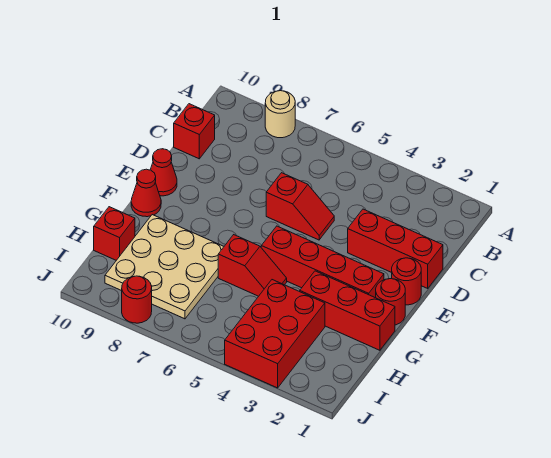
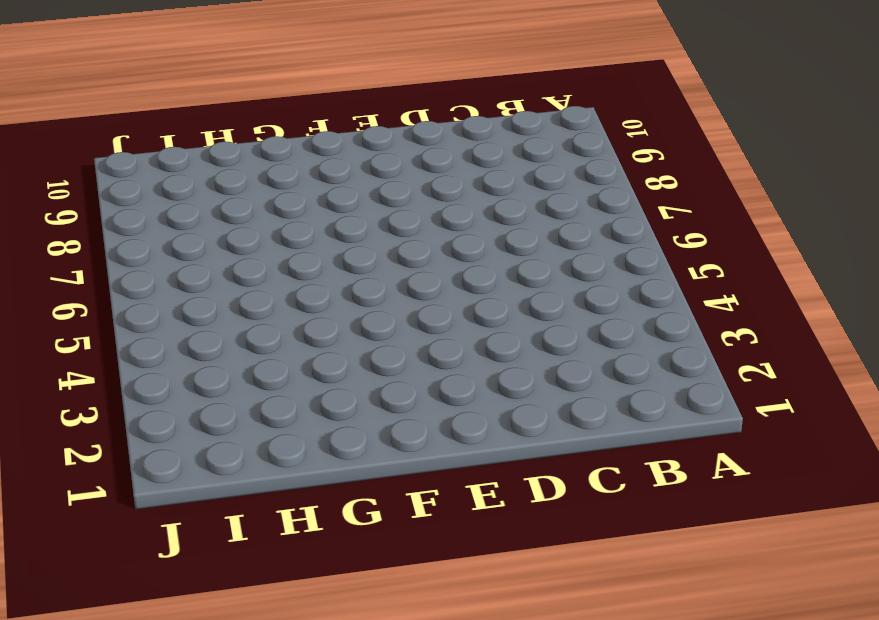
none -> tan 1x1 round brick [265,91,295,138]
none -> red 1x1 brick [174,104,215,159]
none -> red 1x3 brick [348,209,443,288]

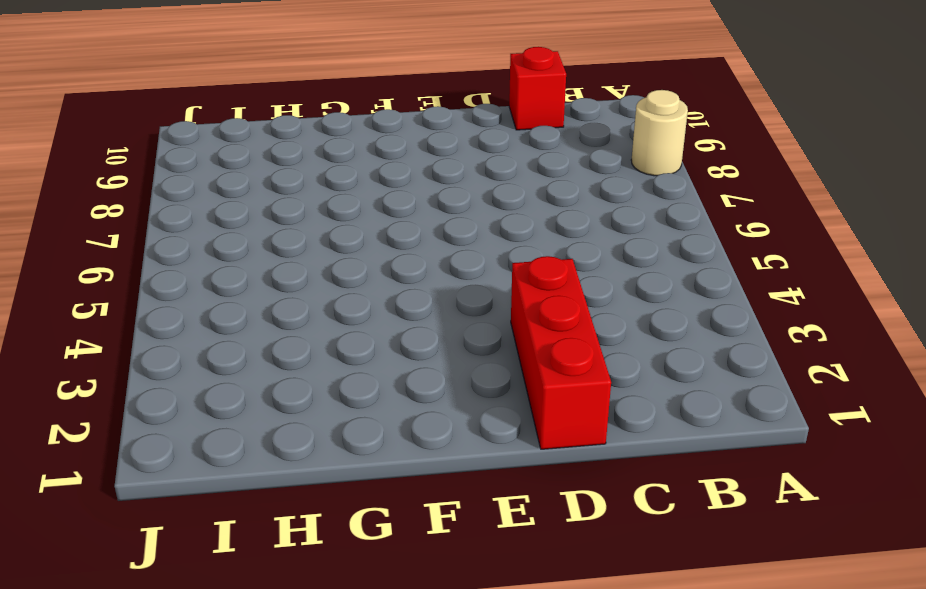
none -> red 1x2 slope [266,173,334,240]
none -> red 1x1 round brick [392,258,421,305]
none -> red 1x1 cone [150,149,177,196]

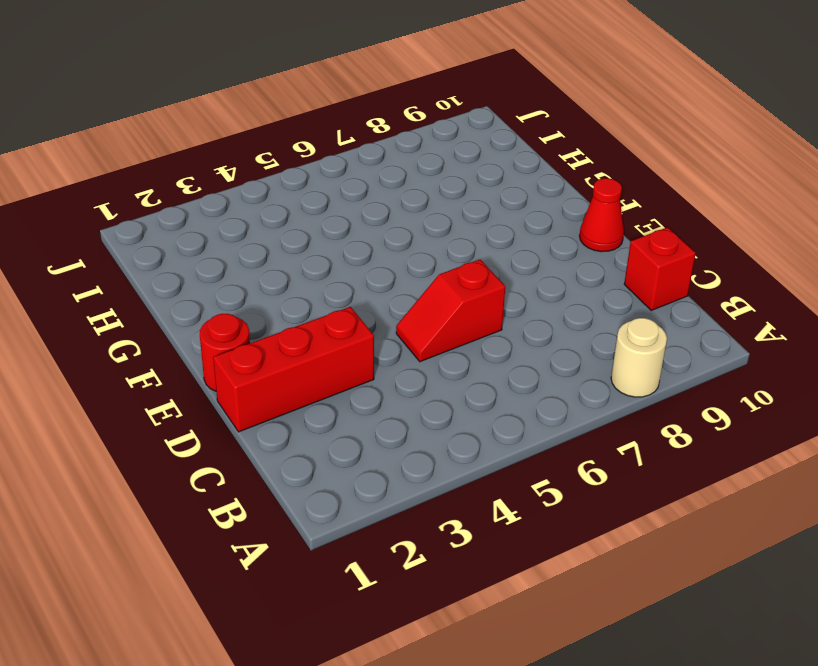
none -> red 1x1 round brick [376,279,405,325]
none -> red 1x4 brick [261,226,384,298]
none -> red 1x1 cone [131,169,161,217]

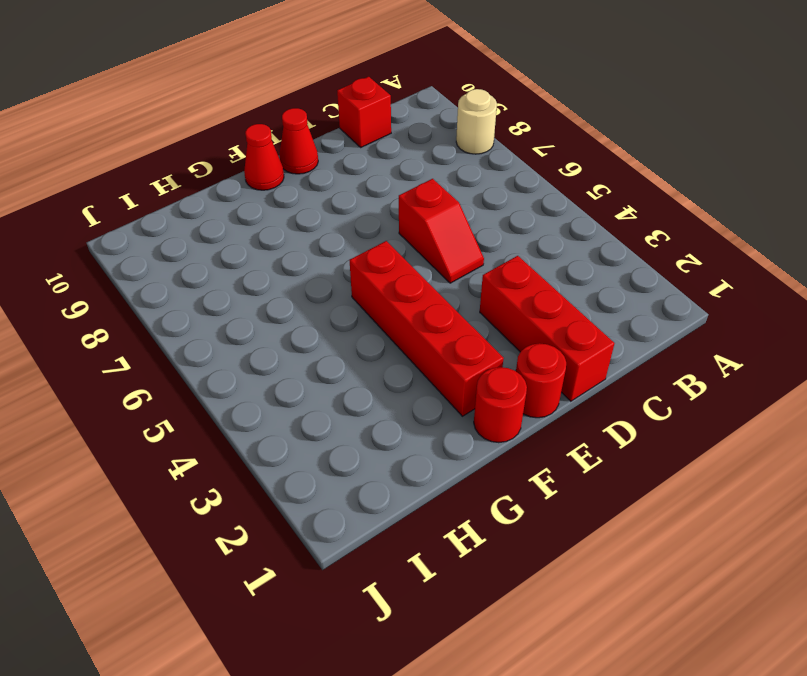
none -> red 1x3 brick [300,271,395,350]
none -> red 1x2 slope [218,235,287,296]
none -> tan 3x3 plate [105,215,224,319]

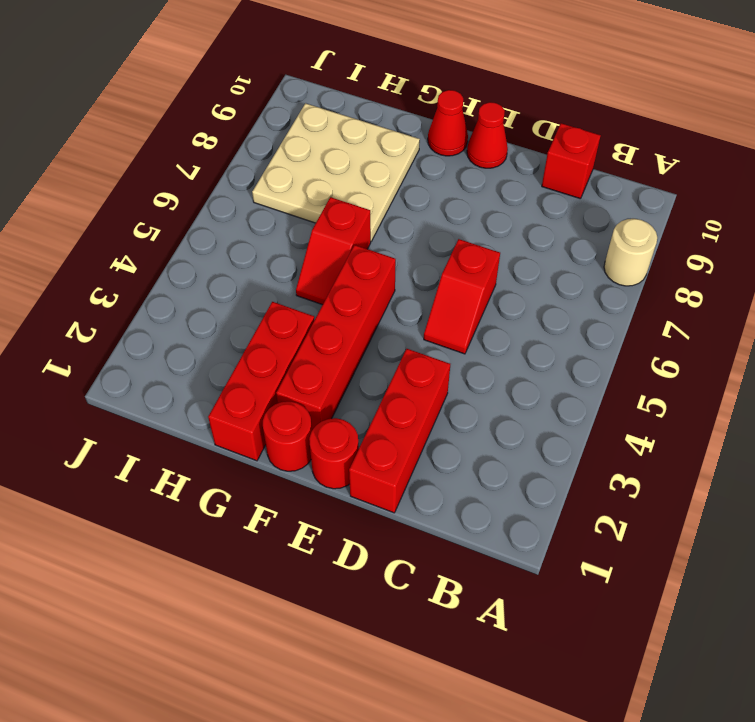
none -> red 2x3 brick [225,280,325,388]
none -> red 1x1 brick [94,207,135,260]
none -> red 1x1 round brick [122,276,152,323]

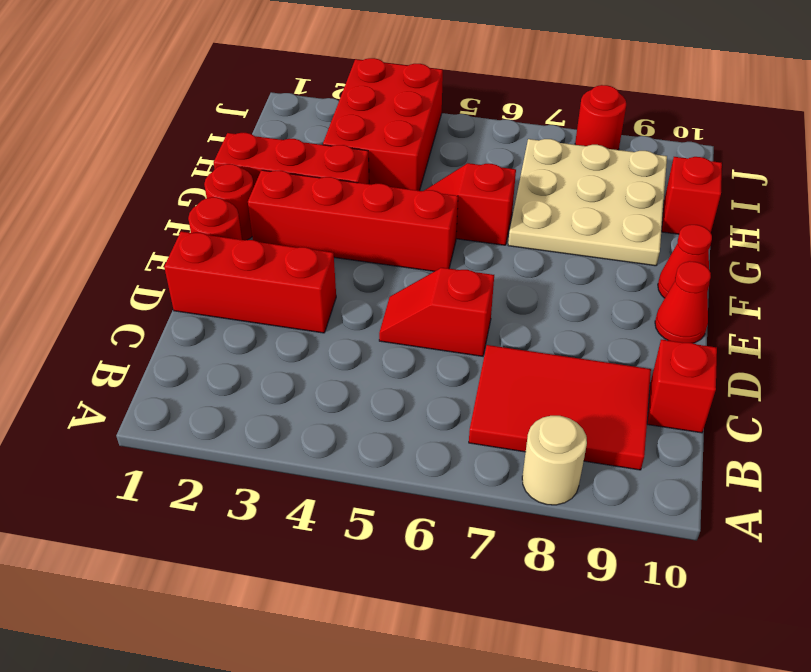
red 2x3 tile [469,345,651,470] -> none

